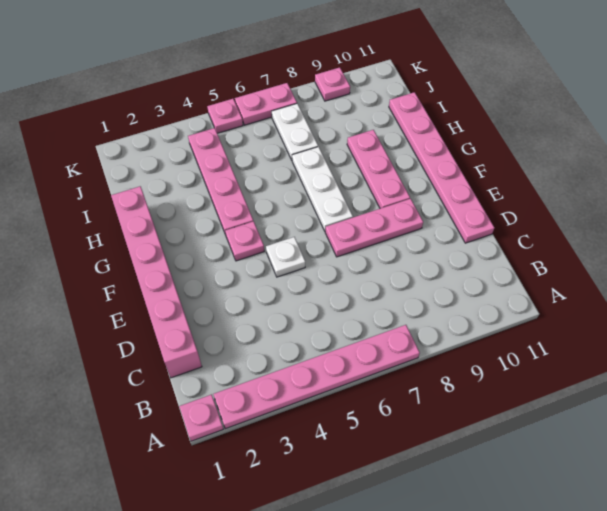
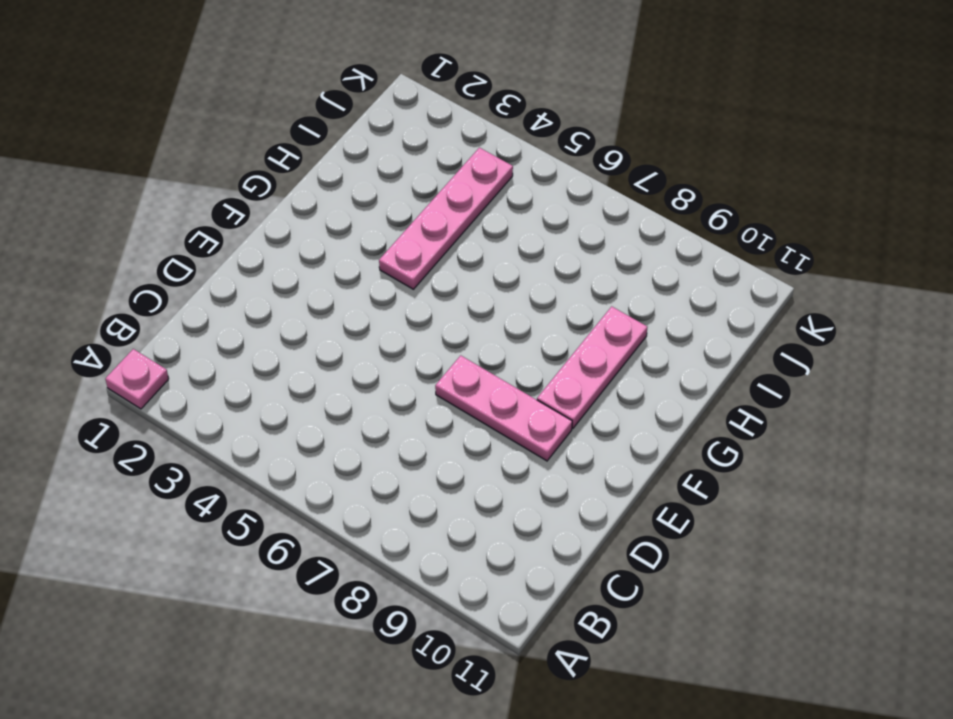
none -> pink 1x6 plate [214,325,420,429]
none -> pink 1x6 brick [111,186,202,378]
none -> pink 1x6 plate [389,92,494,243]

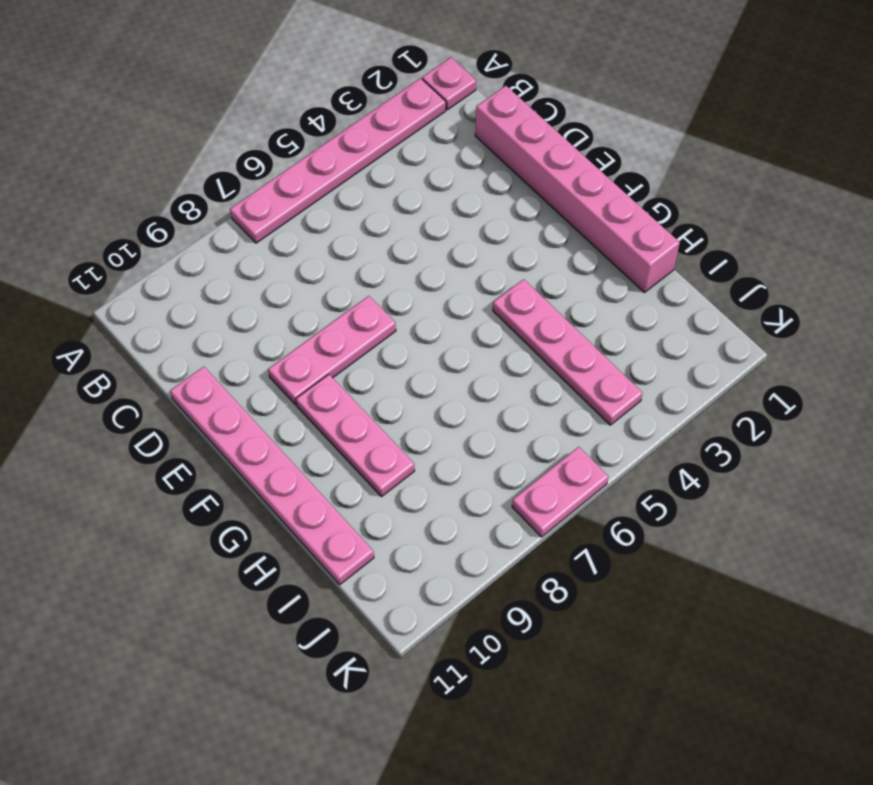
none -> white 1x1 plate [266,237,305,277]
none -> pink 1x1 plate [225,221,264,261]
none -> white 1x3 plate [292,147,353,231]

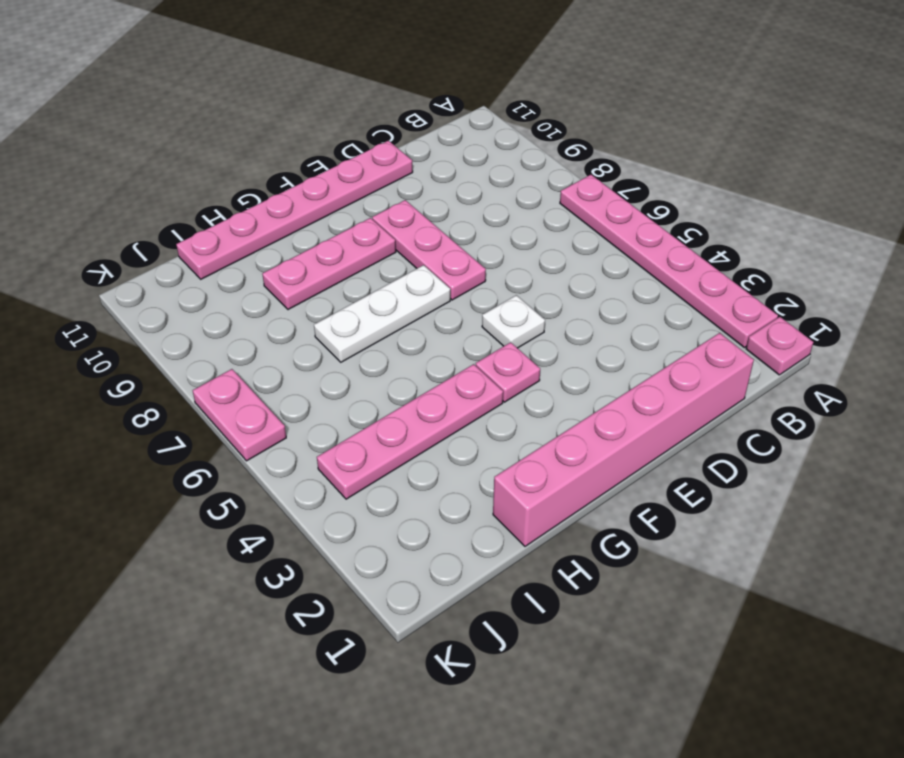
none -> white 1x2 plate [272,104,318,160]
none -> pink 1x1 plate [207,99,243,133]
none -> pink 1x1 plate [315,67,350,101]

